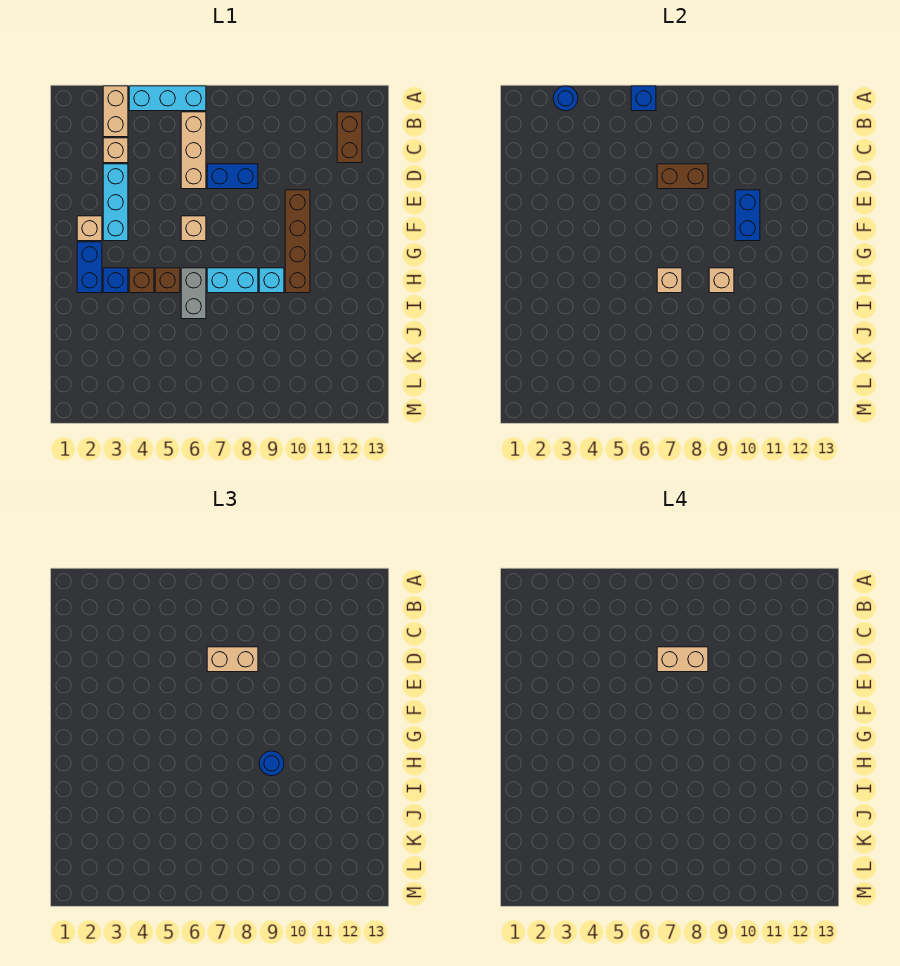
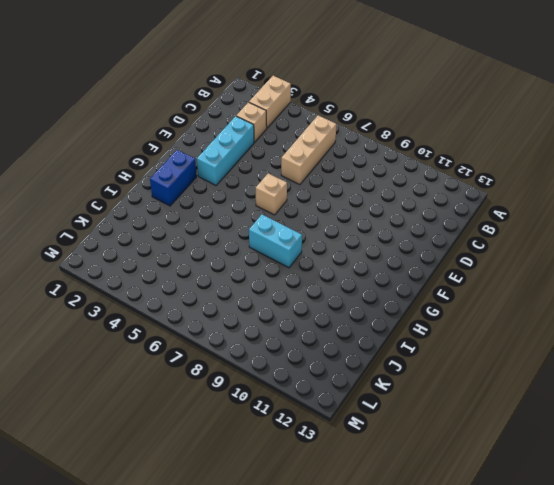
none -> cyan 1x3 brick [129,86,206,111]
none -> brown 1x2 brick [337,112,362,163]
none -> blue 1x2 brick [207,164,258,189]

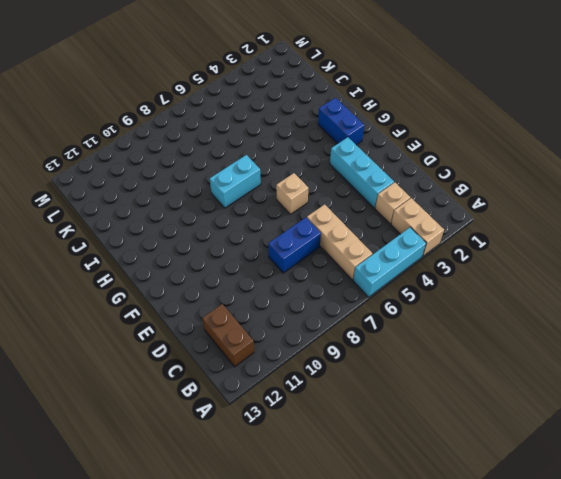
none -> brown 1x4 brick [285,190,310,293]
none -> tan 1x1 brick [77,216,102,241]
none -> blue 1x1 brick [103,268,128,293]

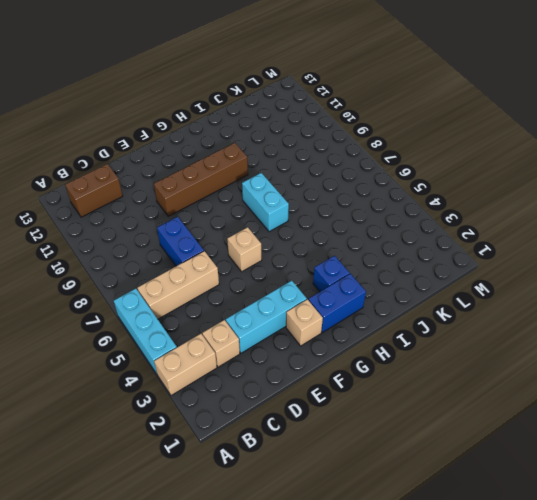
none -> brown 1x1 brick [129,268,154,293]
none -> brown 1x1 brick [155,268,180,293]
none -> grey 1x2 brick [181,268,206,319]

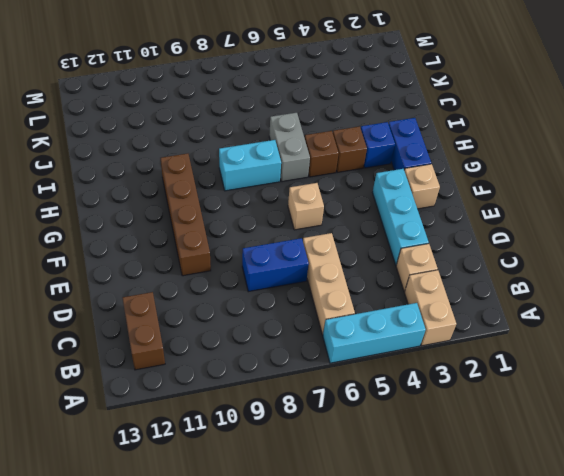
none -> cyan 1x1 brick [259,268,284,293]
none -> blue 1x1 round brick [553,86,578,111]
none -> blue 1x1 brick [631,86,656,111]

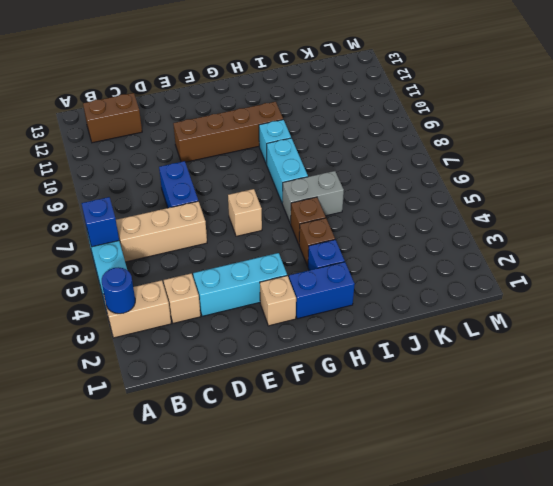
none -> brown 1x2 brick [657,164,708,189]
none -> blue 1x2 brick [735,190,760,241]
none -> tan 1x1 brick [657,268,682,293]

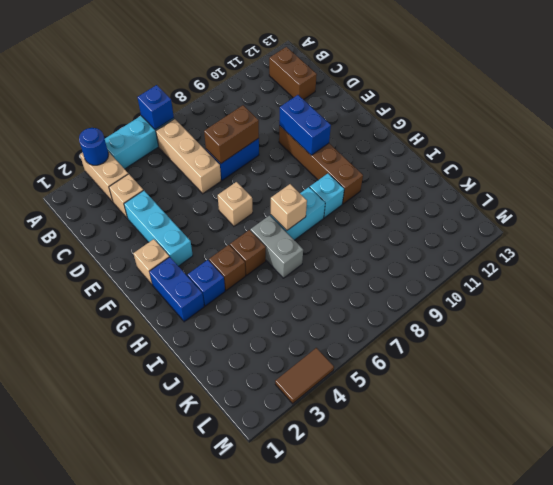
brown 1x2 tile [275,348,334,404] -> none
none -> tan 1x1 brick [709,268,734,293]
none -> tan 1x2 brick [207,647,258,672]
none -> blue 1x1 round brick [259,751,284,776]

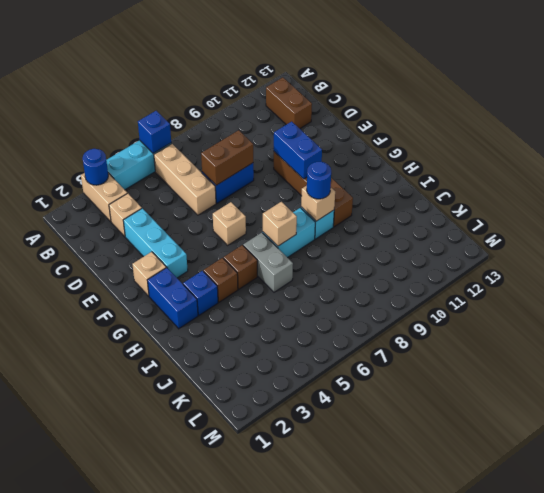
none -> tan 1x2 brick [207,647,258,672]
none -> tan 1x2 brick [657,647,708,672]

